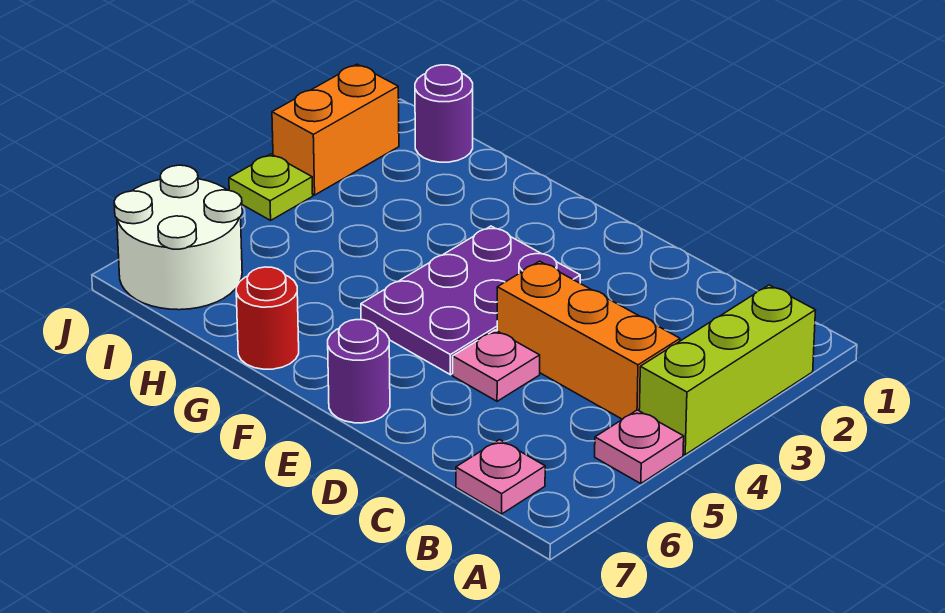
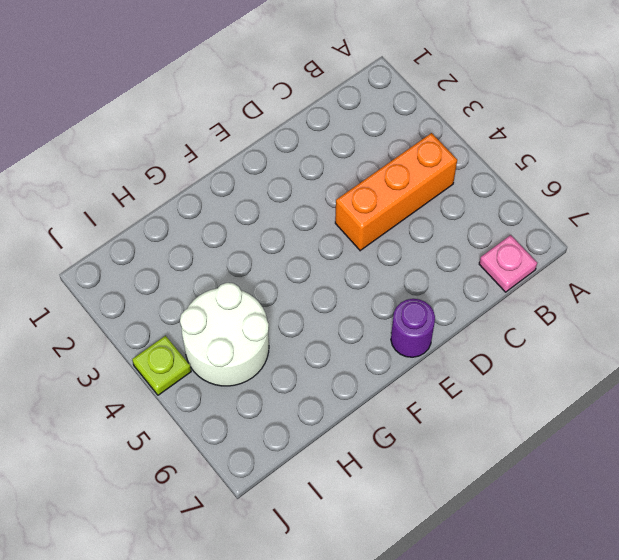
white 2x2 round brick [180,283,269,386] -> white 2x2 round brick moved to [114,165,242,310]
none -> lime 1x3 brick [639,285,815,455]
none -> pink 1x1 plate [595,410,684,484]
none -> pink 1x1 plate [453,330,540,401]

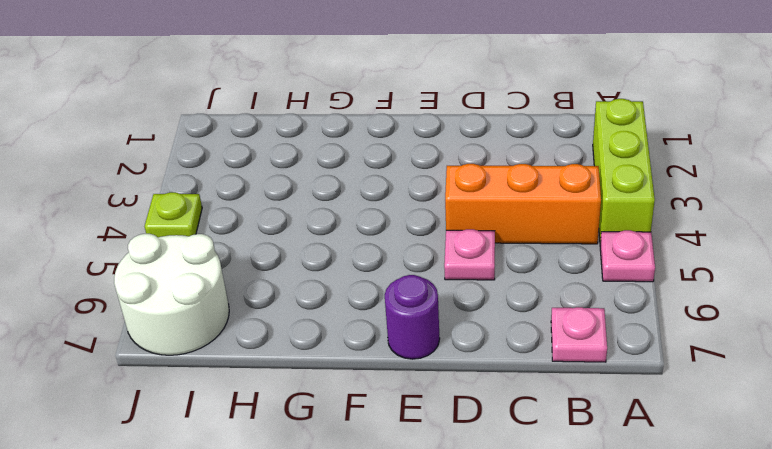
none -> purple 2x3 plate [361,226,580,375]
none -> red 1x1 round brick [236,267,299,369]
none -> purple 1x1 round brick [415,65,473,162]

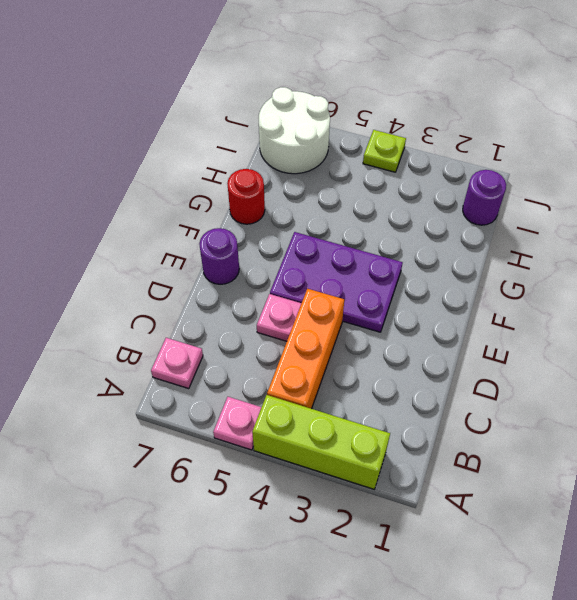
none -> orange 1x2 brick [272,64,399,195]

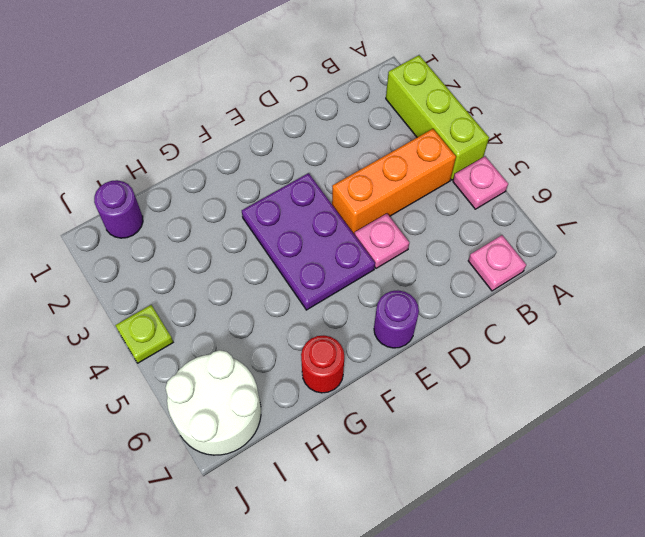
none -> orange 1x2 brick [272,64,399,195]

